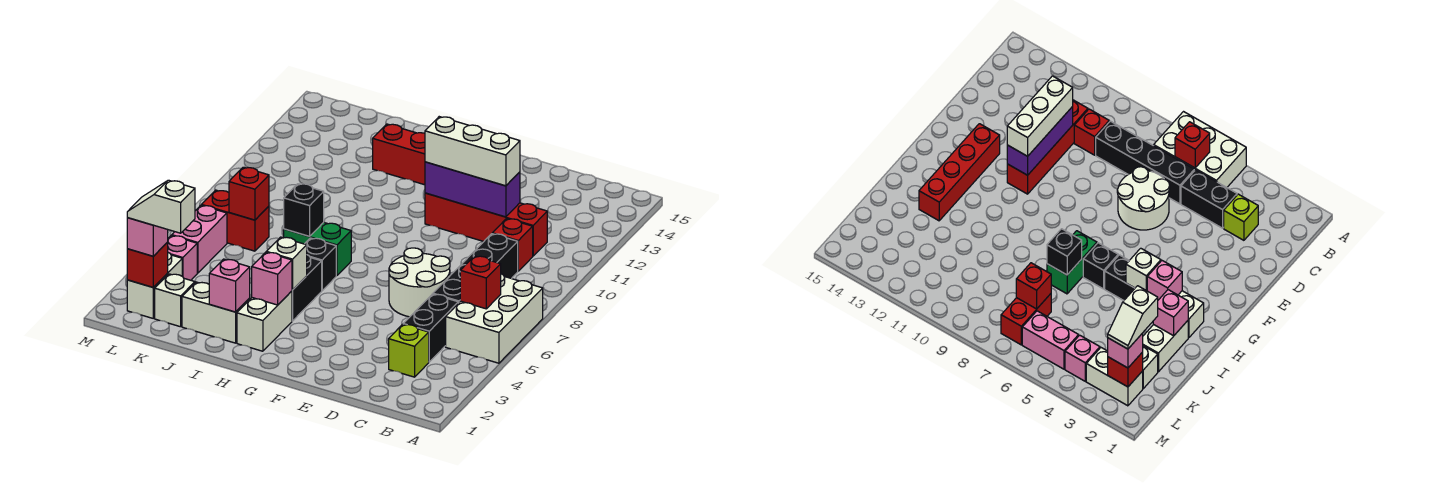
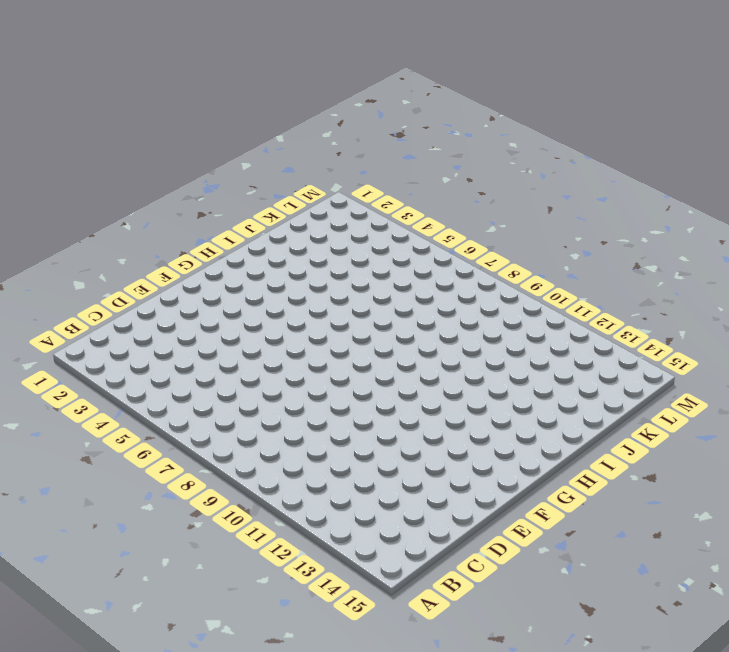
none -> white 2x3 brick [446,274,543,363]
none -> lime 1x1 brick [389,324,429,377]
none -> black 1x2 brick [404,294,458,362]

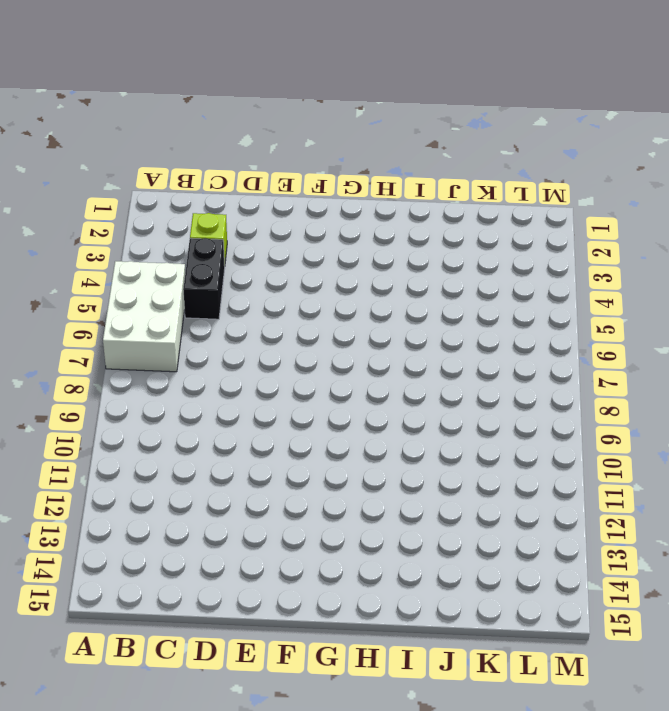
none -> black 1x4 brick [433,234,518,303]
none -> red 1x1 brick [492,219,533,271]
none -> red 1x4 brick [425,193,547,256]

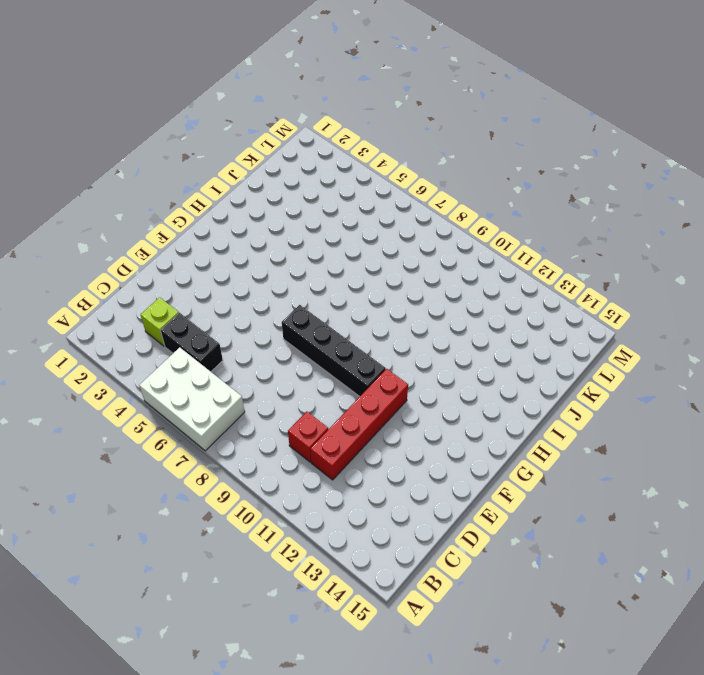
black 1x4 brick [282,305,386,397] -> black 1x4 brick moved to [433,234,518,303]
none -> white 2x2 round brick [389,248,450,317]
none -> red 1x4 brick [373,124,425,185]
none -> white 1x2 brick [237,291,292,351]

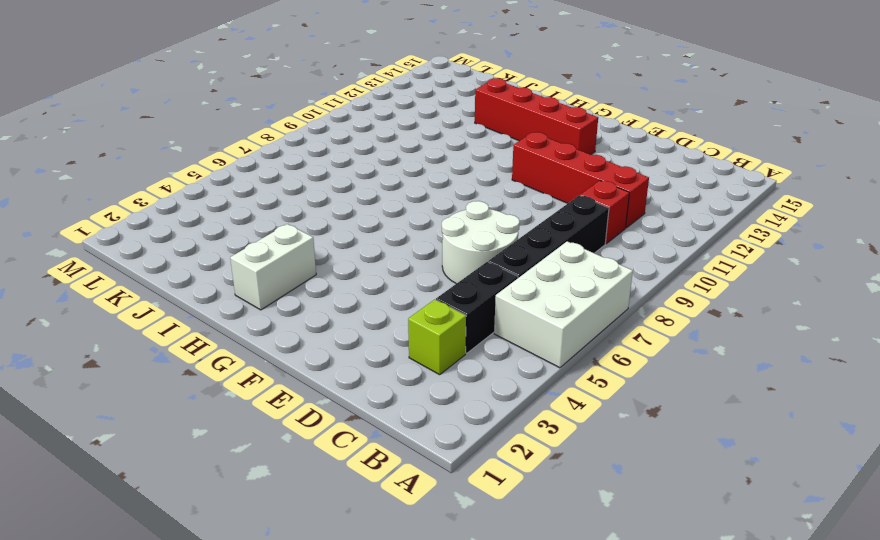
none -> black 1x2 brick [292,255,322,321]
none -> black 1x1 brick [305,238,336,291]
none -> green 1x2 brick [284,222,351,276]

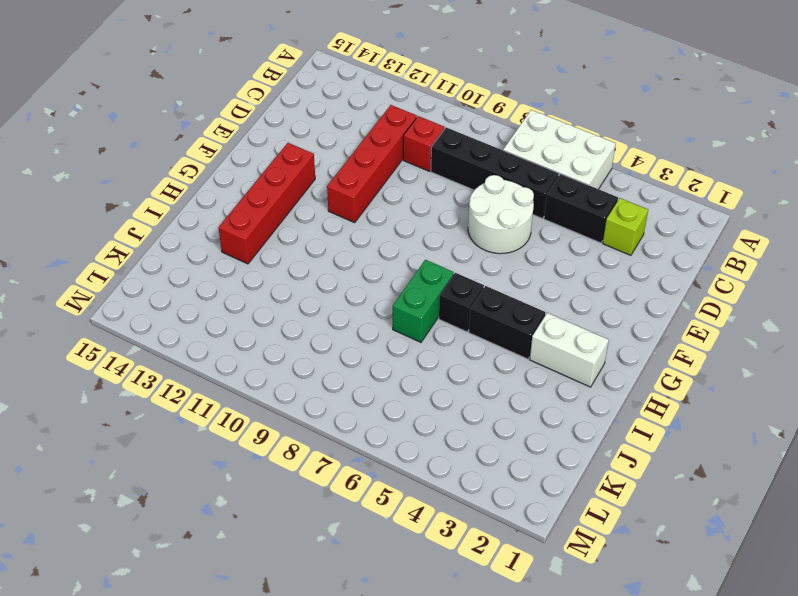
none -> white 1x2 brick [182,282,250,343]
none -> white 1x1 brick [155,274,195,327]
none -> red 1x2 brick [202,190,269,251]

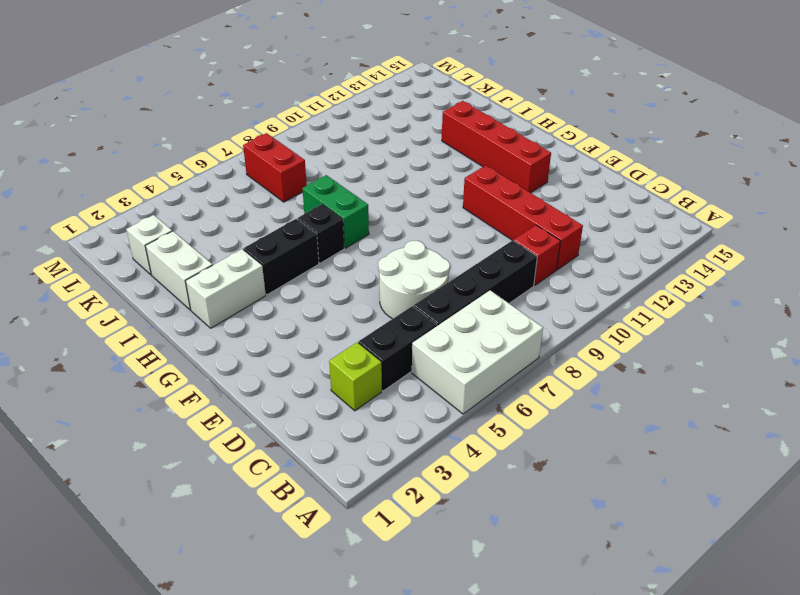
none -> white 1x2 brick [127,253,182,318]
none -> pink 1x1 brick [168,236,197,280]
none -> pink 1x2 brick [172,205,227,273]

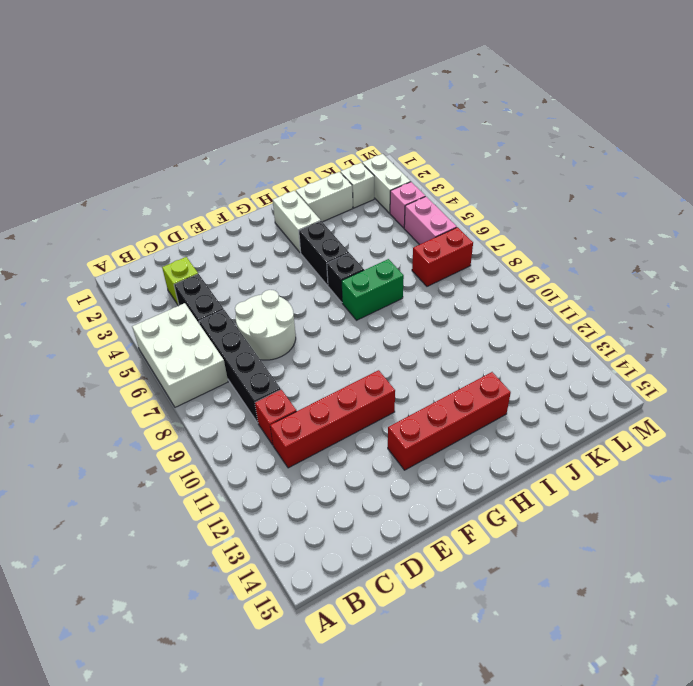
none -> red 1x1 brick [460,256,501,309]
none -> purple 1x3 brick [425,162,520,217]
none -> pink 1x1 brick [252,252,292,305]

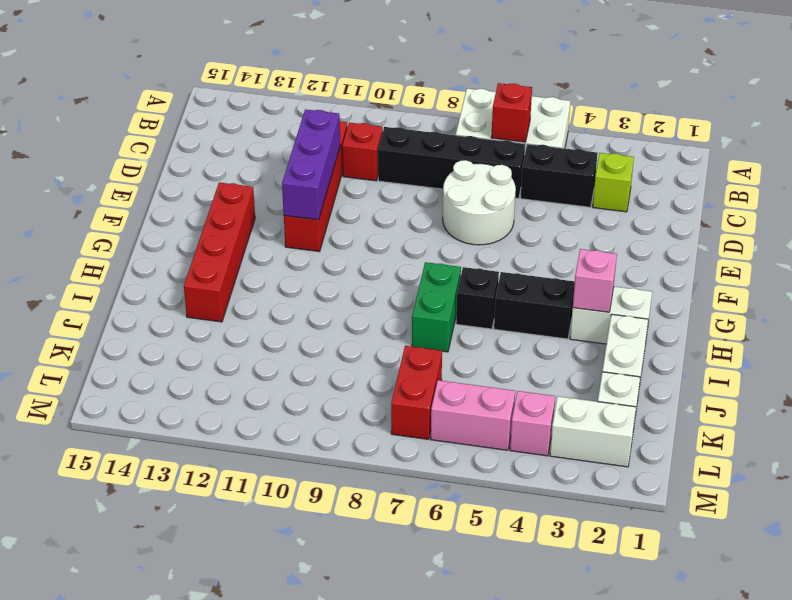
none -> white 1x1 brick [267,237,307,290]
none -> pink 1x1 brick [209,259,250,312]
none -> black 1x1 brick [284,184,324,236]

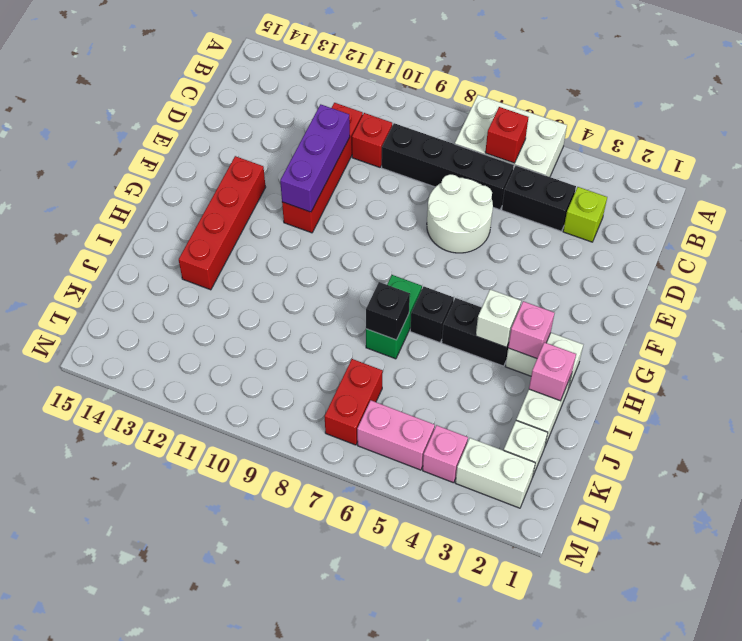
none -> red 1x1 brick [229,167,269,220]
none -> red 1x1 brick [127,242,168,287]
none -> white 1x3 brick [425,117,520,186]

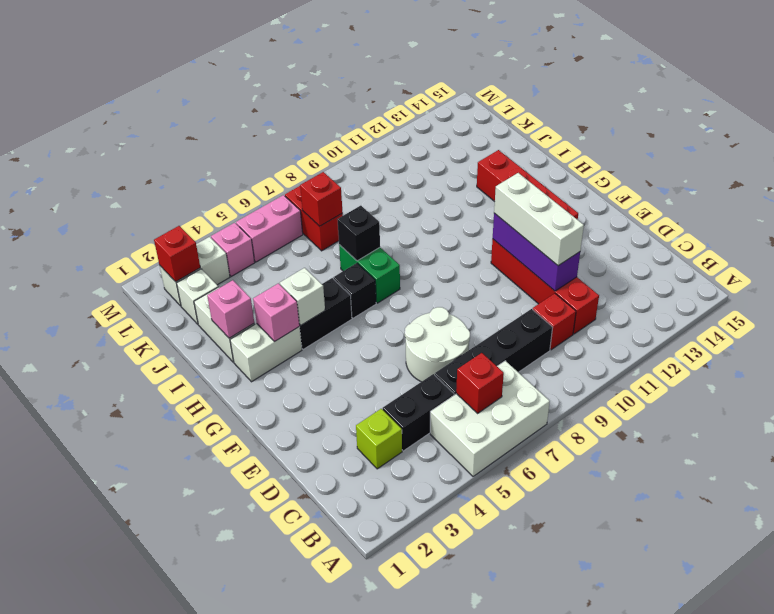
none -> pink 1x1 brick [127,218,168,256]
none -> white 1x2 slope [127,180,195,233]

